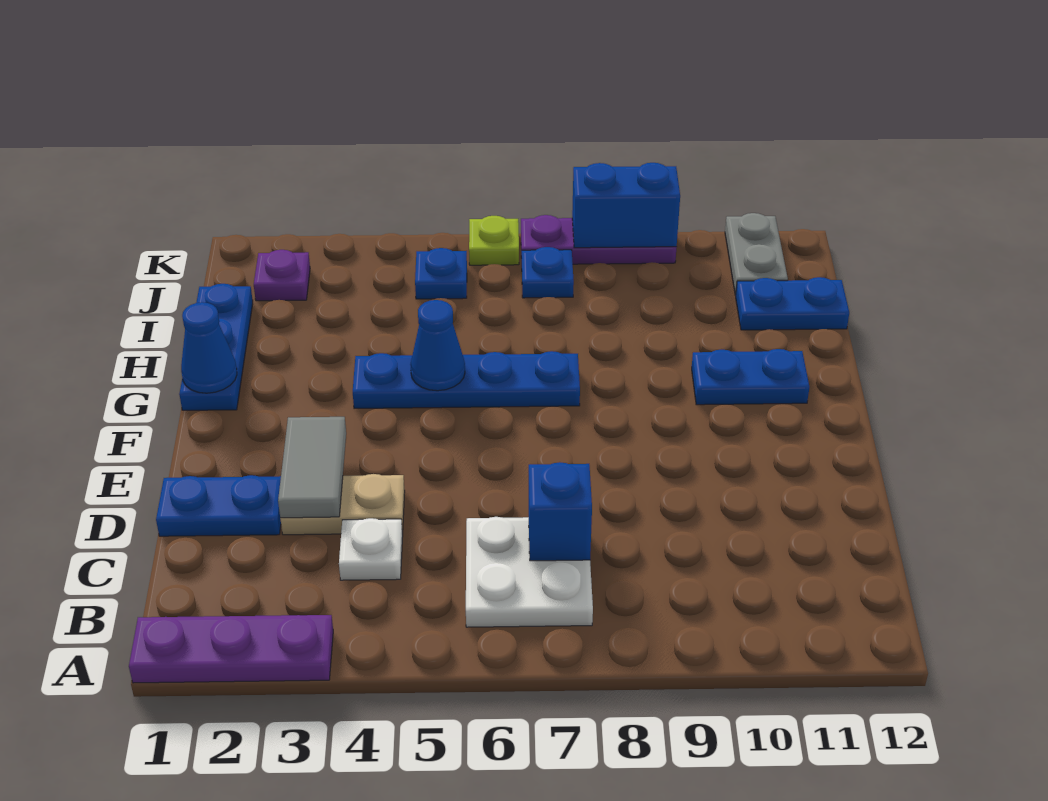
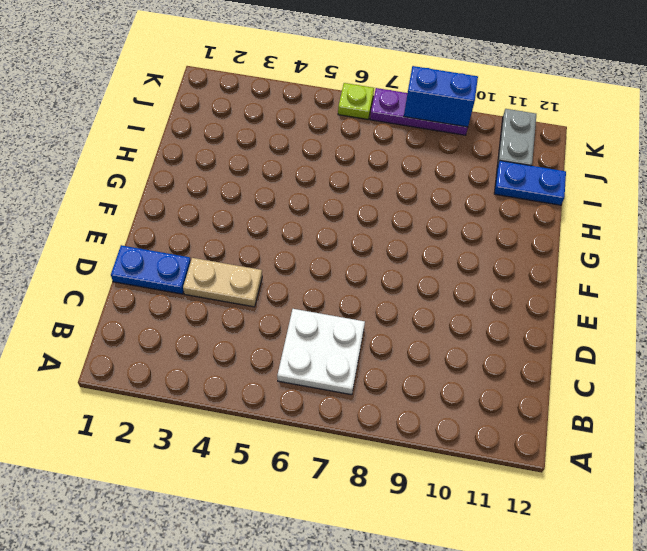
none -> purple 1x3 plate [129,615,333,683]
none -> white 1x1 plate [339,518,403,580]
none -> blue 1x3 plate [179,284,253,410]

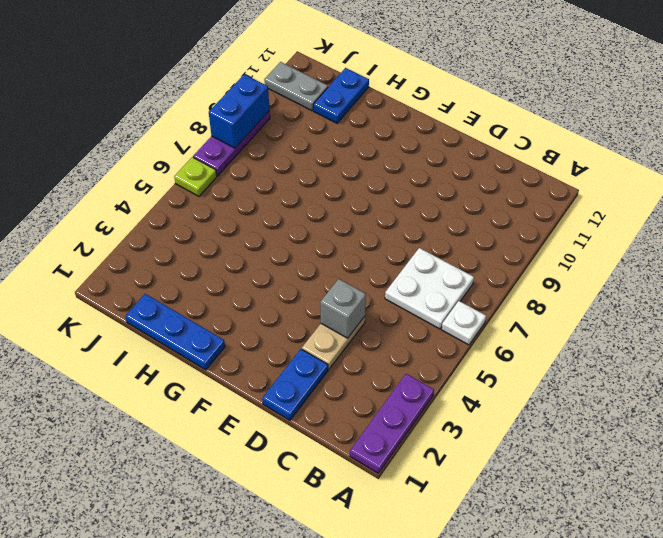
white 1x1 plate [442,301,486,345] -> white 1x1 plate moved to [339,518,403,580]
grey 1x1 brick [320,279,366,338] -> none
none -> blue 1x4 plate [353,351,580,408]
none -> blue 1x2 plate [692,349,809,405]
none -> purple 1x1 plate [254,250,310,301]

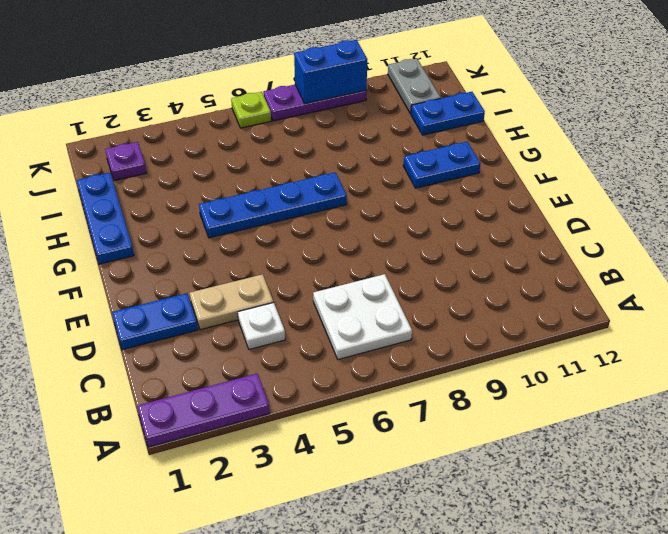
none -> blue 1x1 plate [415,248,467,299]
none -> blue 1x1 plate [522,247,574,298]
none -> blue 1x1 brick [529,462,592,561]

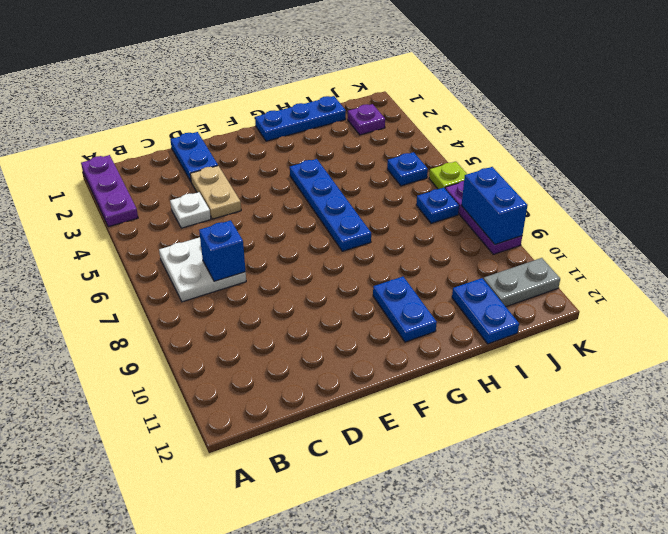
none -> grey 1x2 tile [278,417,346,518]
none -> blue 1x1 cone [181,302,237,393]
none -> blue 1x1 cone [410,300,465,391]

